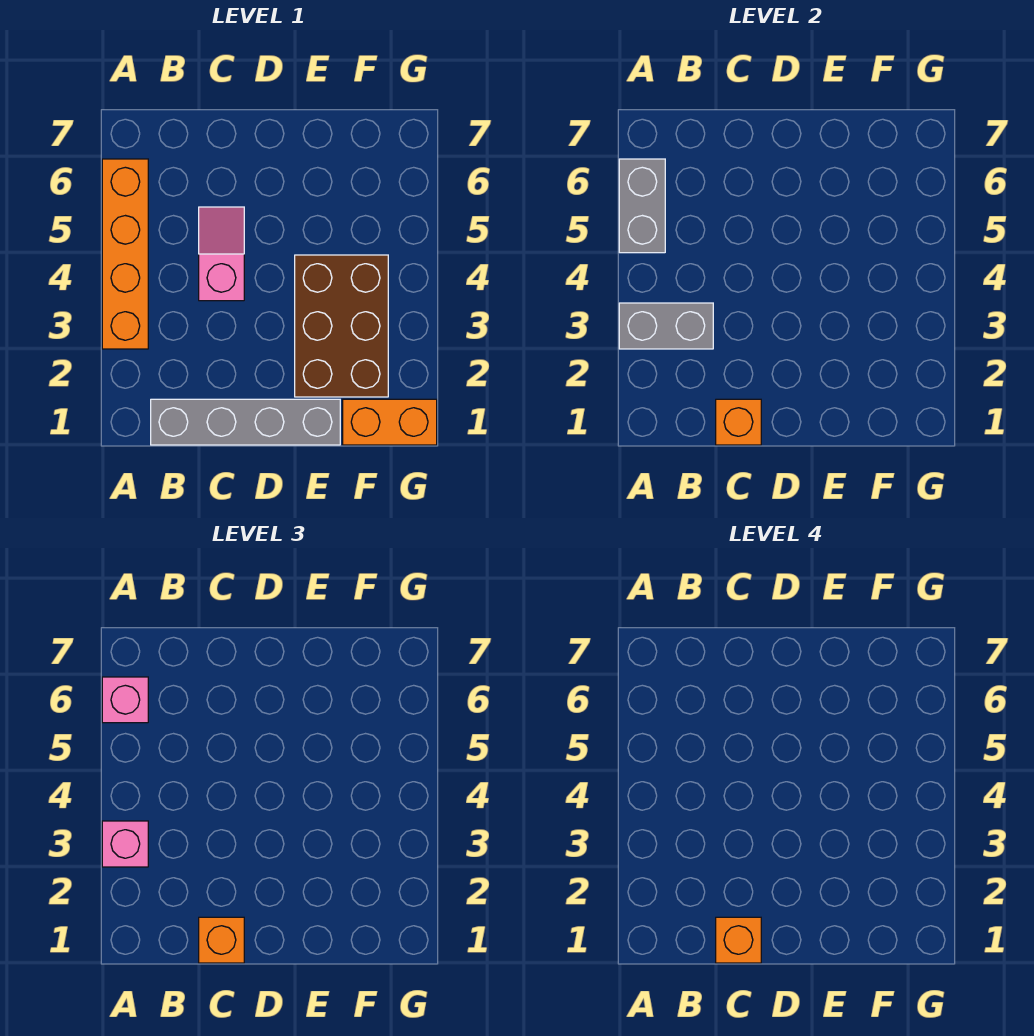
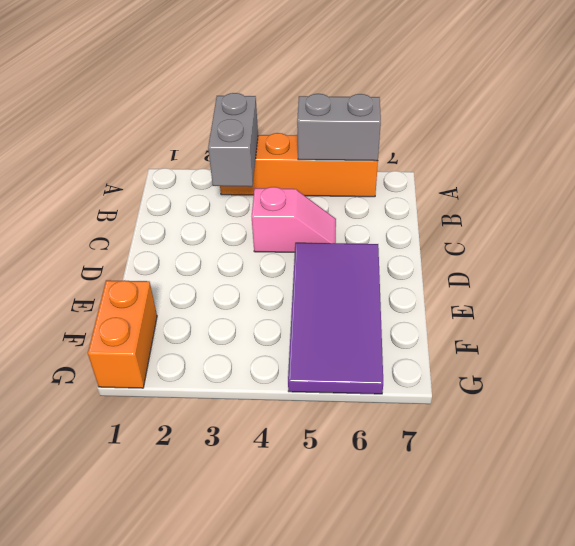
purple 2x4 tile [288,243,383,394] -> none
none -> grey 1x4 brick [151,399,340,445]
none -> brown 2x3 brick [295,255,388,397]
none -> orange 1x1 brick [716,399,761,445]

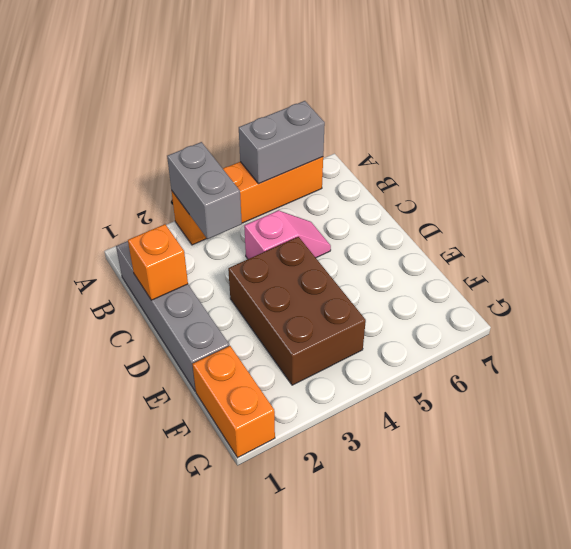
brown 2x3 brick [228,237,366,385] -> brown 2x3 brick turned to [295,255,388,397]
none -> pink 1x1 brick [102,821,148,867]
none -> pink 1x1 brick [102,677,148,723]
none -> orange 1x1 brick [199,917,244,963]

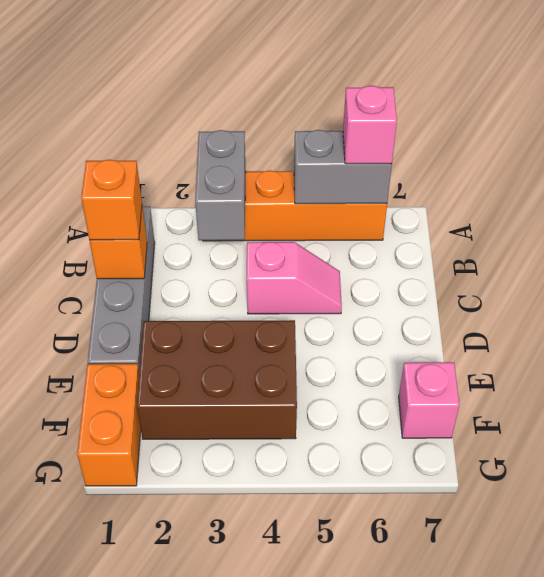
pink 1x1 brick [399,362,459,438] -> pink 1x1 brick moved to [102,821,148,867]
none -> orange 1x1 brick [716,917,761,963]

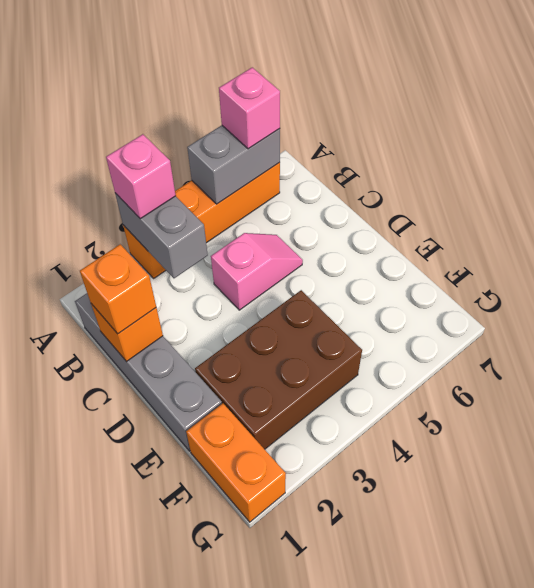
none -> orange 1x1 brick [716,917,761,963]

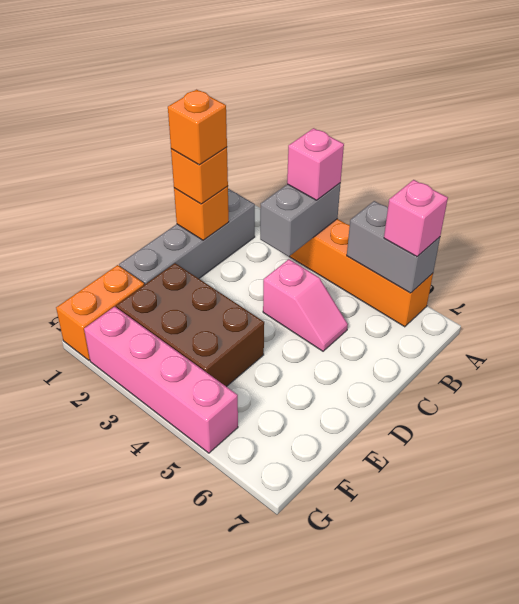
pink 1x4 brick [84,307,238,453] -> none

